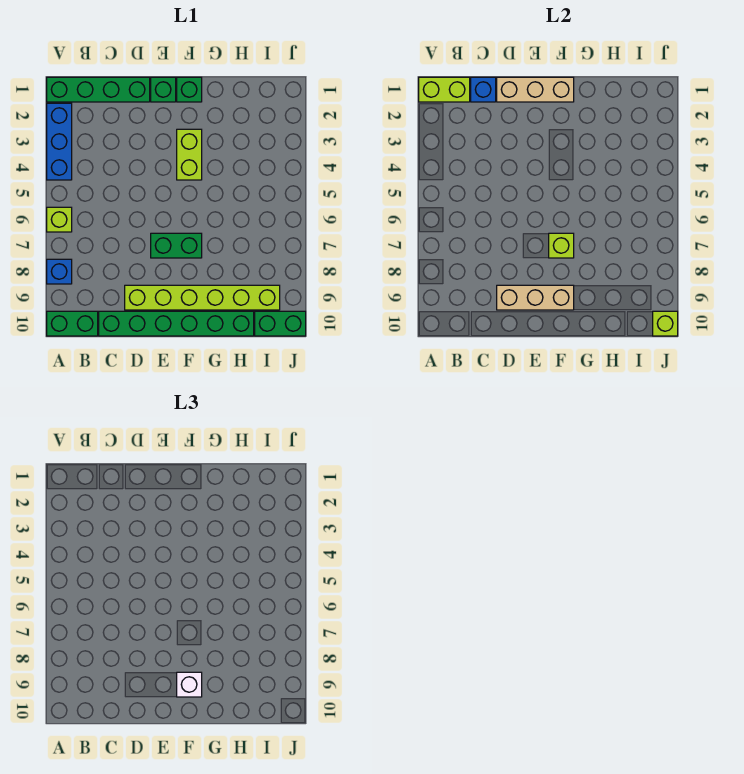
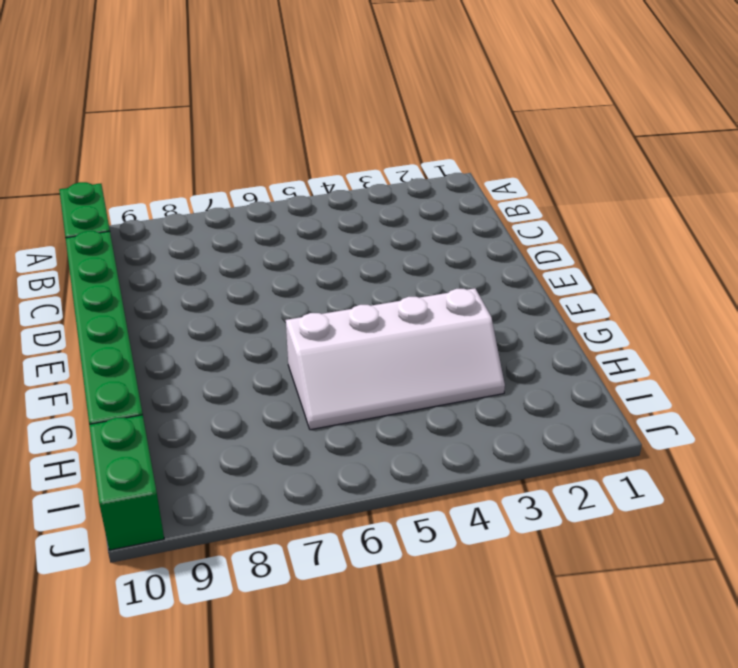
white 2x4 slope [286,288,505,430] -> none
none -> green 1x4 brick [47,77,150,102]
none -> blue 1x3 brick [47,103,72,180]
none -> lime 1x1 brick [47,207,72,232]

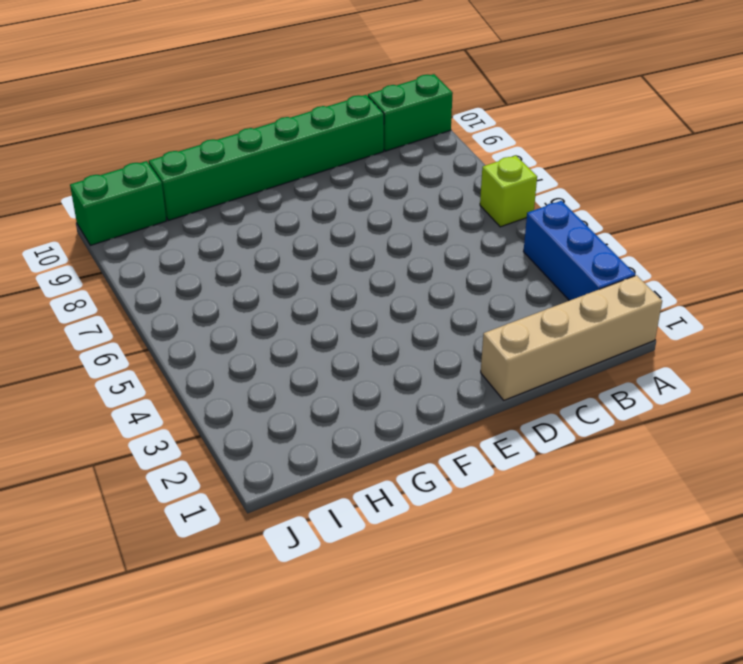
tan 1x4 brick [481,275,662,400] -> green 1x4 brick [47,77,150,102]
none -> blue 1x1 brick [47,259,72,284]
none -> lime 1x6 brick [125,285,280,310]
none -> green 1x1 brick [151,77,176,102]

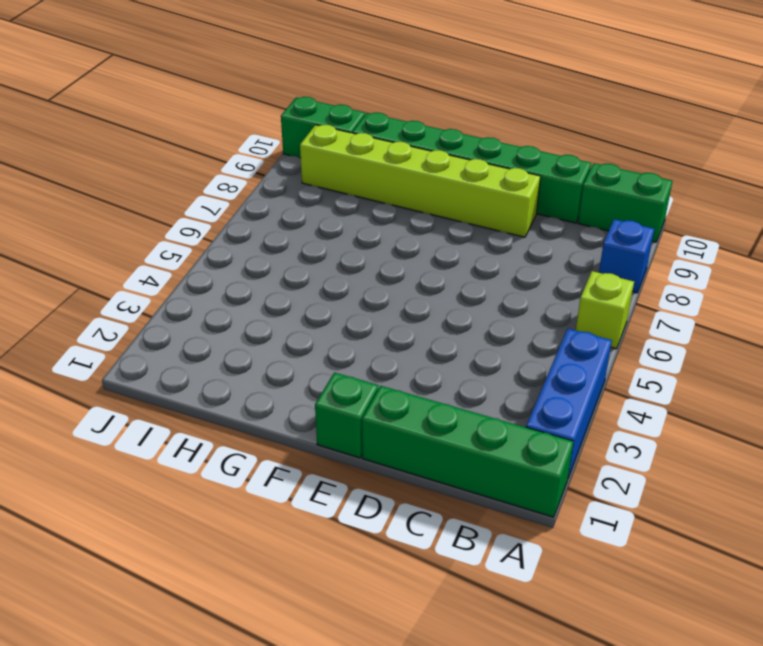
none -> green 1x2 brick [151,233,202,258]
none -> green 1x1 brick [177,77,202,102]
none -> lime 1x2 brick [177,129,202,180]

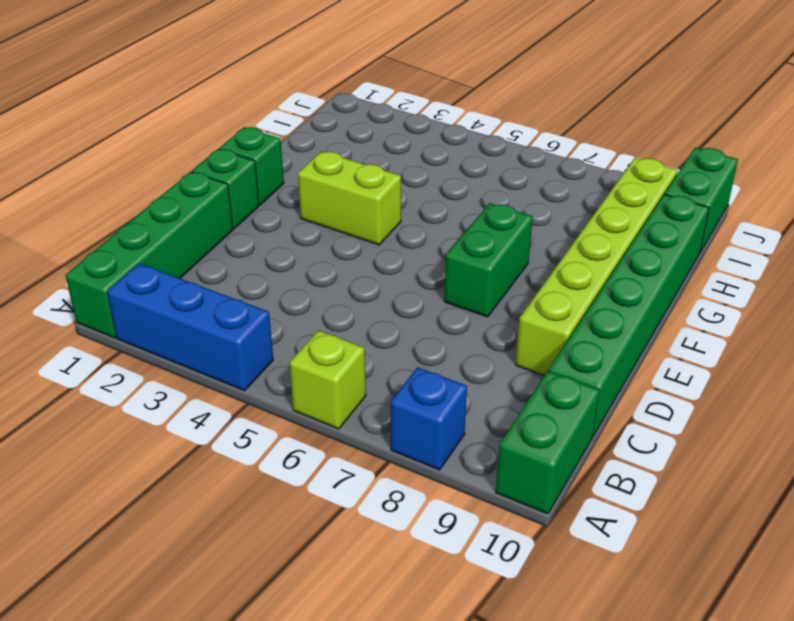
none -> lime 1x2 brick [419,77,470,102]
none -> blue 1x1 brick [471,77,496,102]
none -> tan 1x3 brick [497,77,574,102]

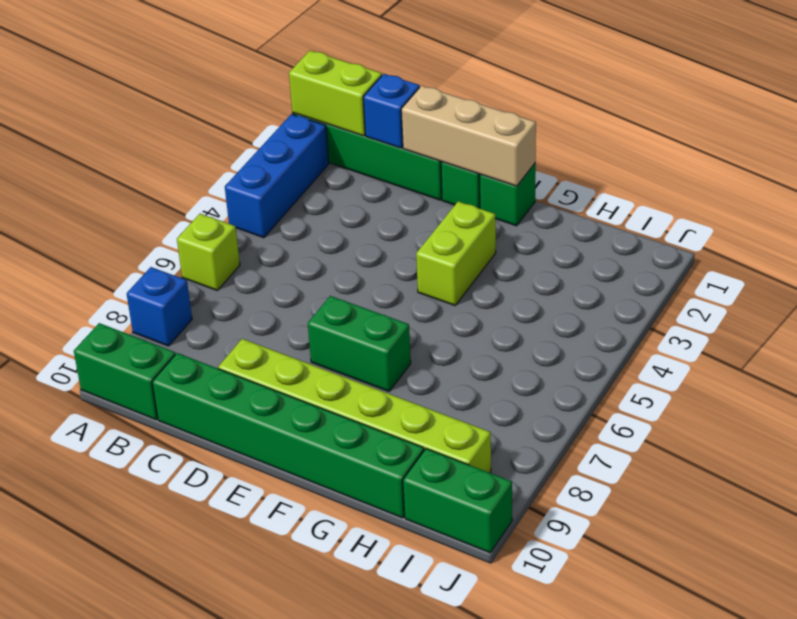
none -> tan 1x3 brick [497,285,574,310]
none -> lime 1x1 brick [549,233,574,258]
none -> lime 1x1 brick [653,311,678,336]

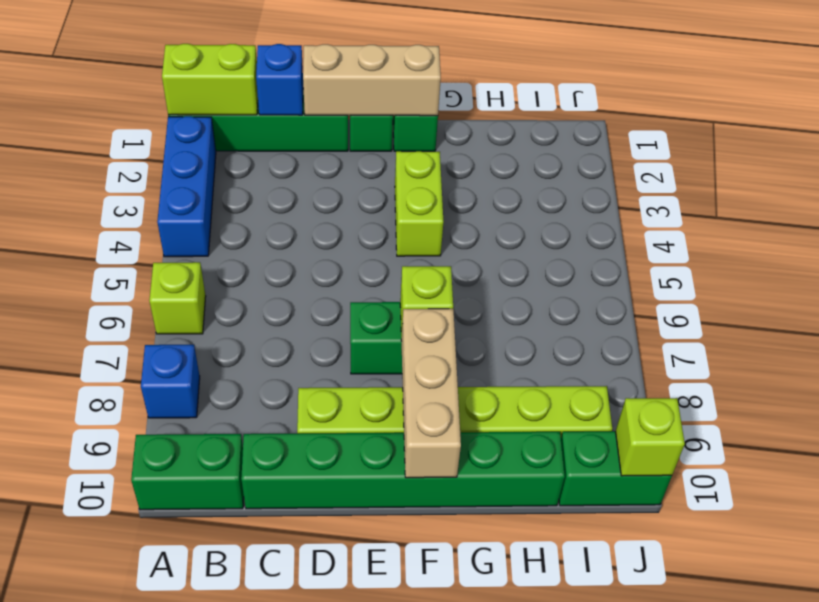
tan 1x3 brick [401,309,461,478] -> tan 1x3 brick turned to [497,285,574,310]
none -> white 1x1 brick [177,672,202,697]

